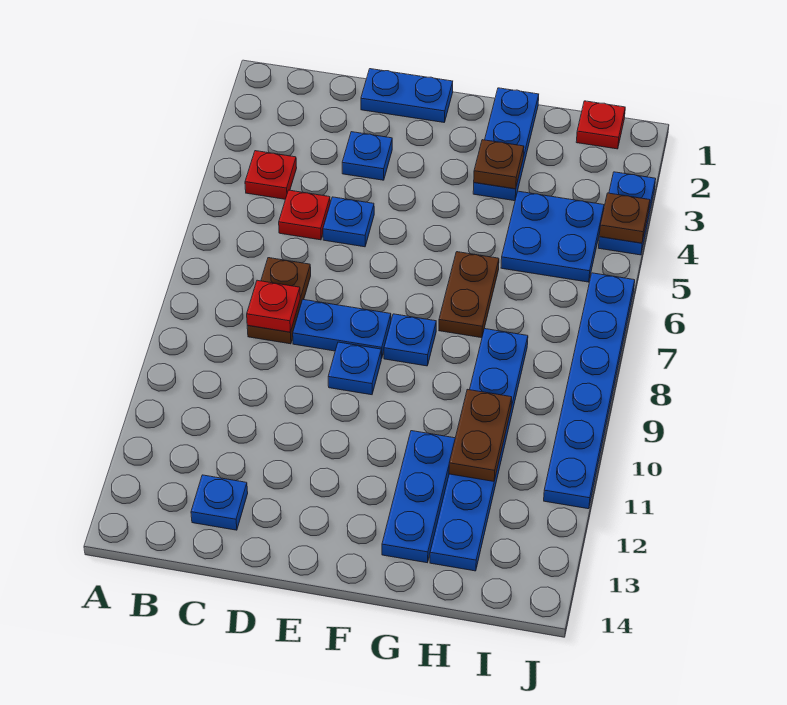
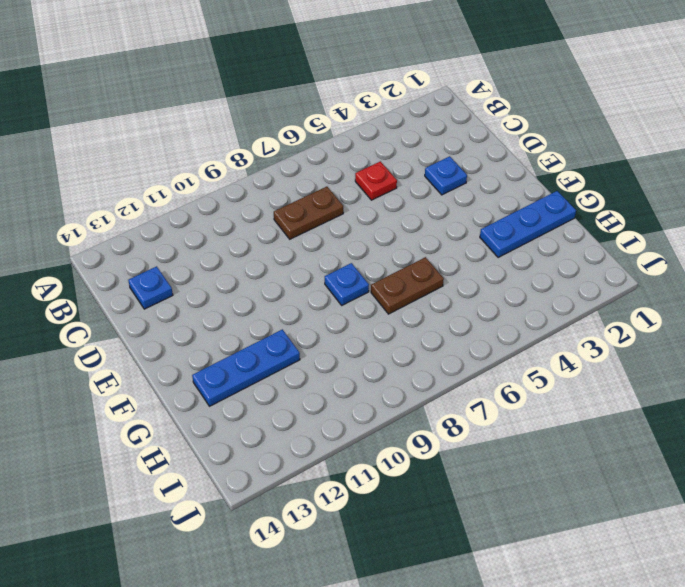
none -> red 1x1 plate [245,151,297,199]
none -> blue 1x2 plate [361,69,453,122]
none -> blue 1x1 plate [323,197,374,247]

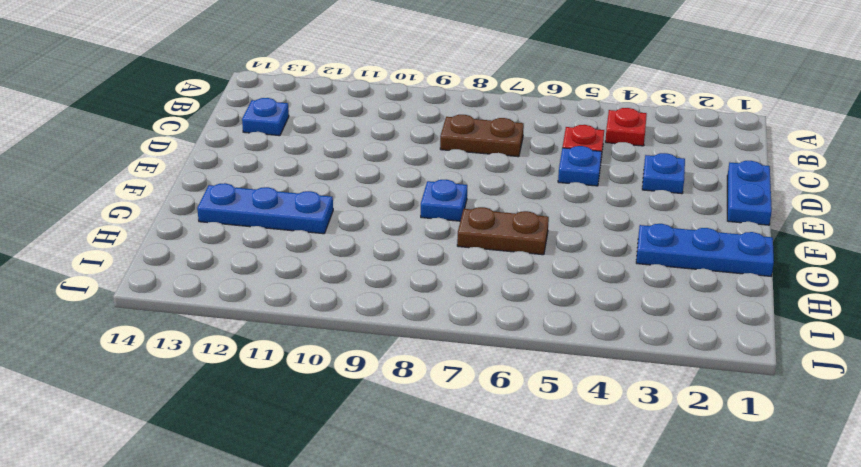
none -> blue 1x2 plate [293,300,391,359]
none -> blue 1x1 plate [328,342,381,395]
none -> blue 2x2 plate [501,191,604,282]

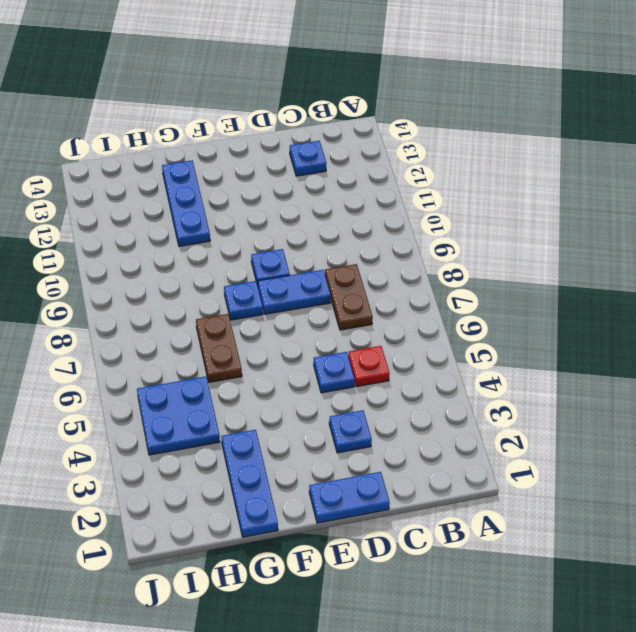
none -> red 1x1 plate [245,151,297,199]
none -> blue 1x6 plate [430,329,528,571]
none -> red 1x1 plate [576,101,625,149]

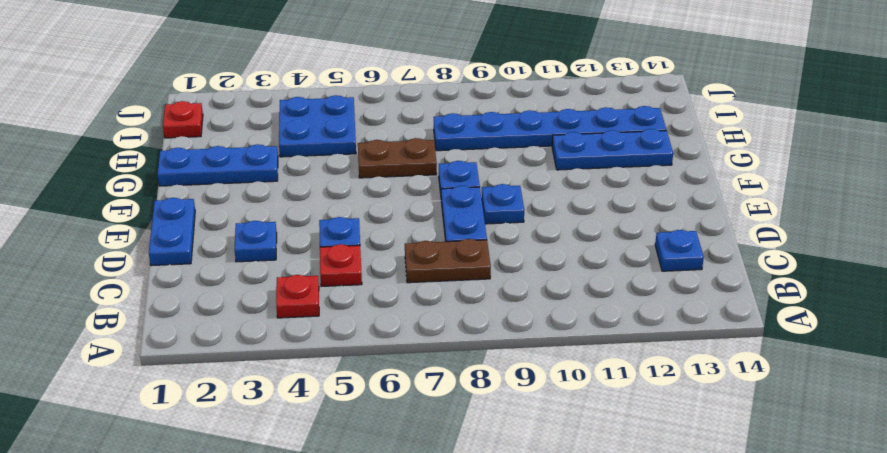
none -> blue 1x2 plate [599,172,656,255]
none -> blue 1x6 plate [544,273,635,509]
none -> red 1x1 plate [247,280,300,332]

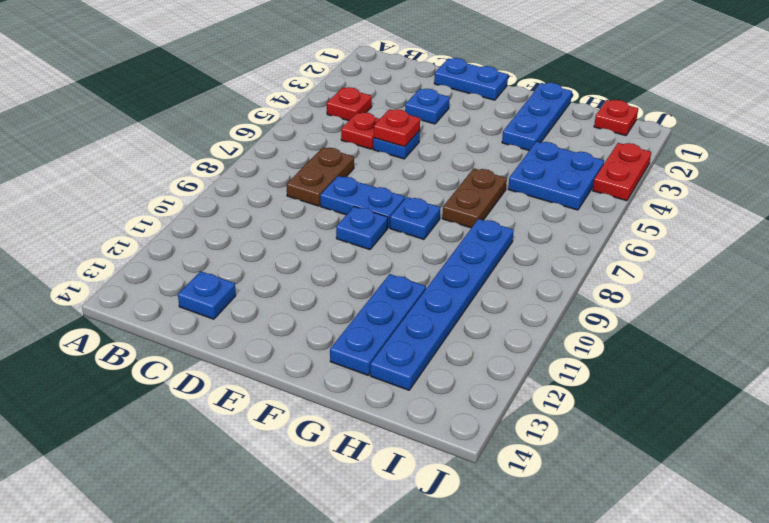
red 1x1 plate [373,109,420,147] -> red 1x1 plate moved to [247,280,300,332]
red 1x2 plate [593,143,651,201] -> blue 1x2 plate [599,172,656,255]
none -> blue 1x6 plate [544,273,635,509]
none -> brown 1x1 plate [474,140,524,189]
none -> brown 1x2 plate [449,389,512,481]

